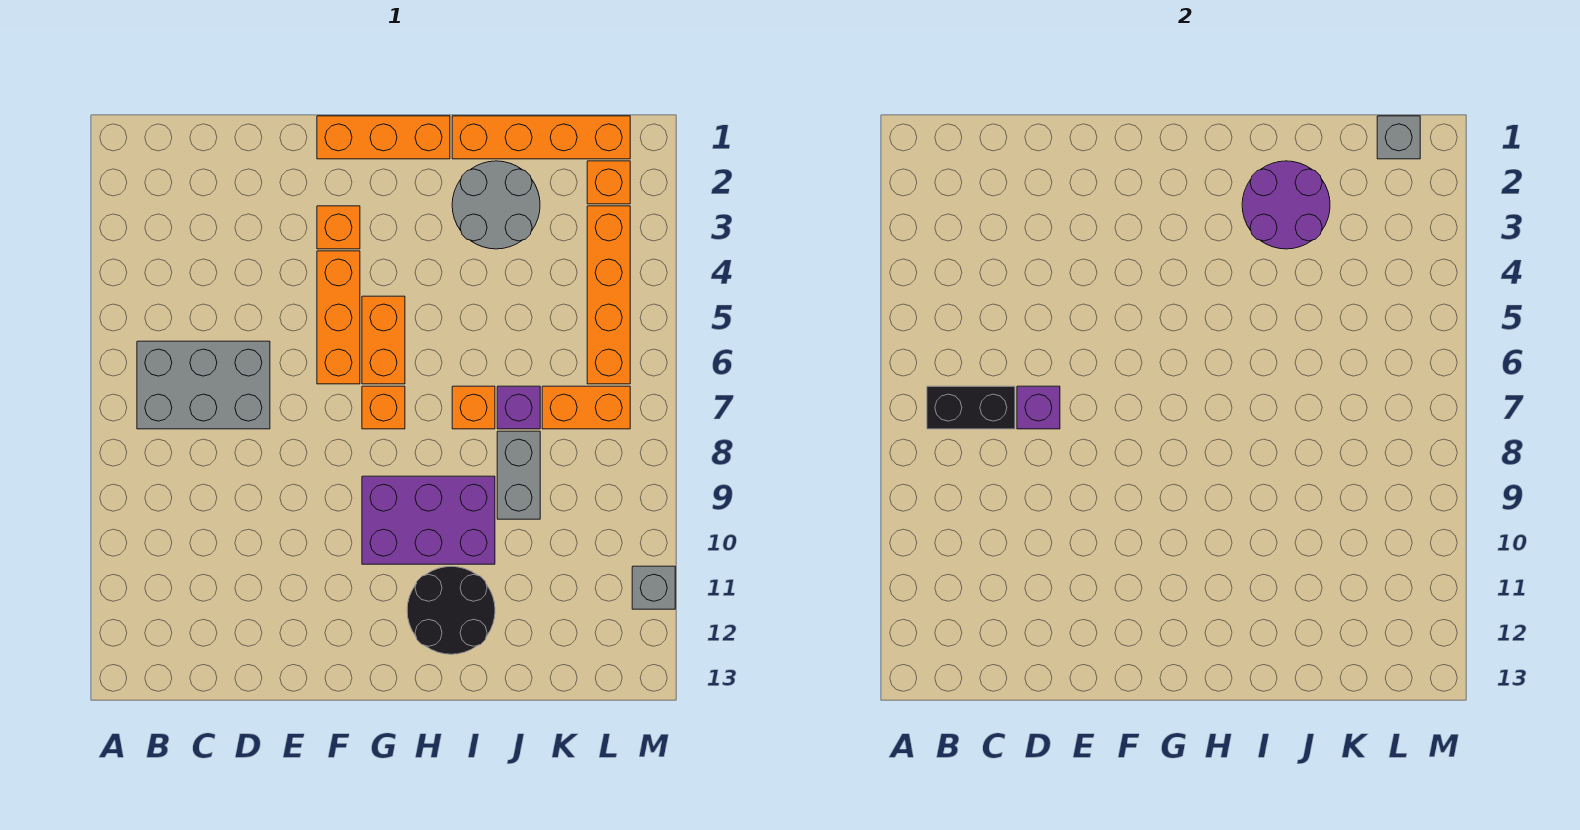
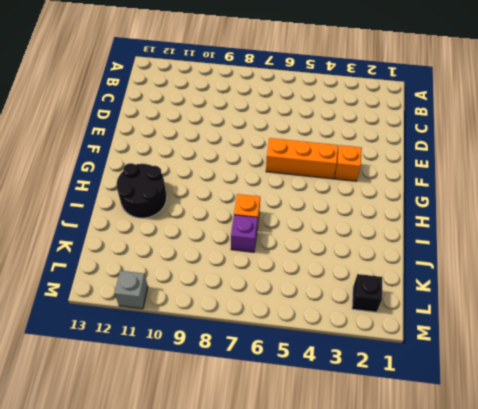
black 1x1 brick [352,274,383,312] -> orange 1x1 brick [587,161,630,204]
none -> grey 2x3 brick [137,341,270,429]
none -> orange 1x3 brick [317,116,450,159]
none -> orange 1x2 brick [362,296,405,384]

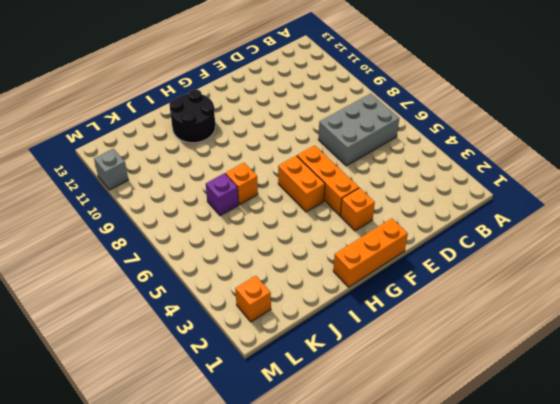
none -> orange 1x1 brick [362,386,405,429]
none -> purple 2x3 brick [362,476,495,564]
none -> orange 1x4 brick [452,116,630,159]

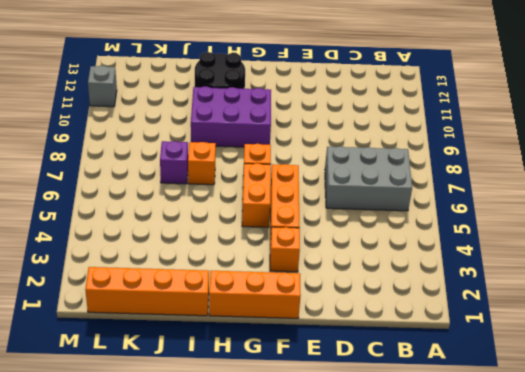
none -> grey 2x2 round brick [452,161,540,249]
none -> grey 1x2 brick [497,431,540,519]
none -> orange 1x2 brick [542,386,630,429]

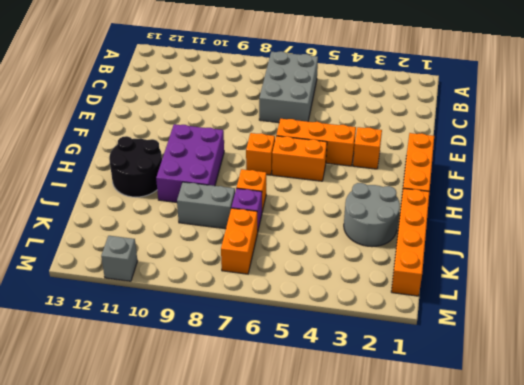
none -> orange 1x1 brick [587,161,630,204]
none -> orange 1x4 brick [587,206,630,384]
none -> black 1x2 brick [927,386,1015,429]

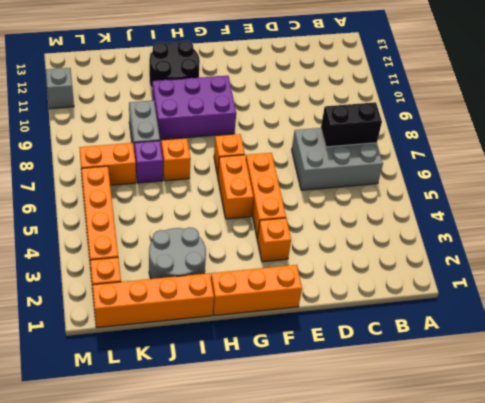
none -> purple 1x1 brick [1017,386,1060,429]
none -> purple 2x2 round brick [1242,161,1330,249]
none -> grey 1x1 brick [1377,116,1420,159]

